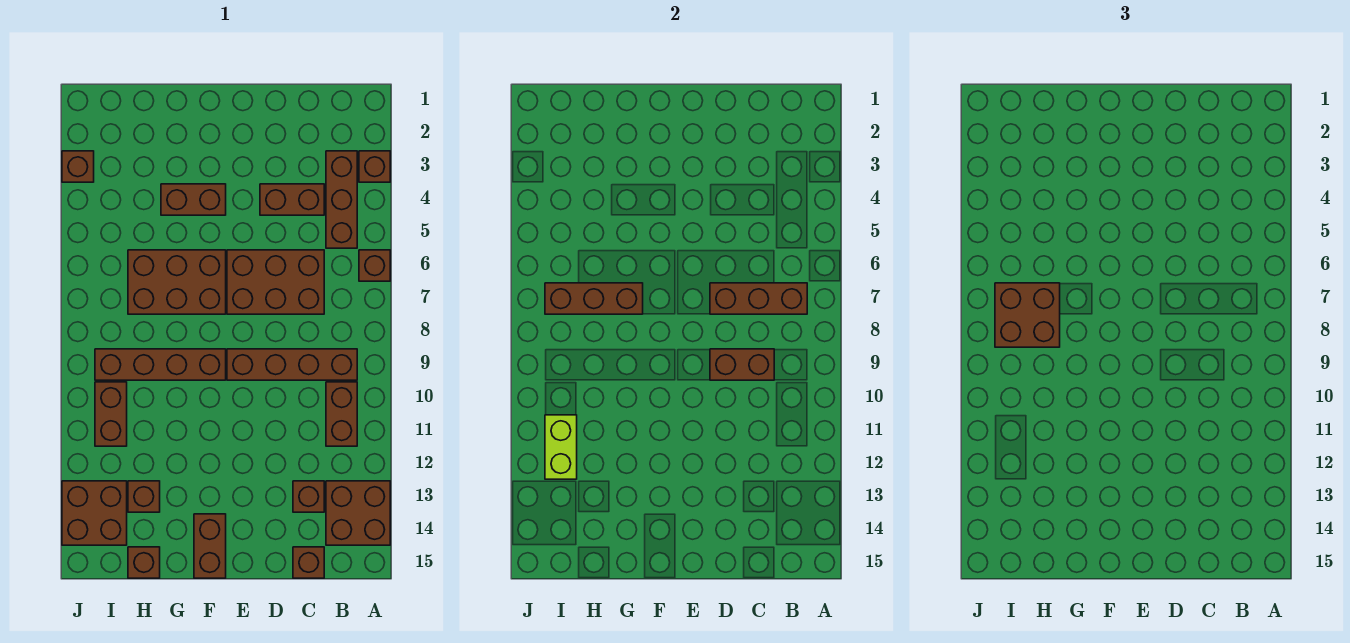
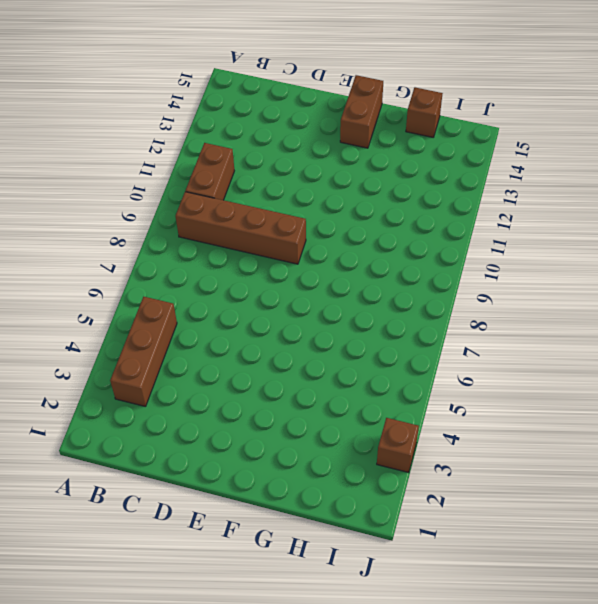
none -> brown 1x1 brick [359,151,390,182]
none -> brown 1x1 brick [359,250,390,281]
none -> brown 2x2 brick [326,481,390,545]

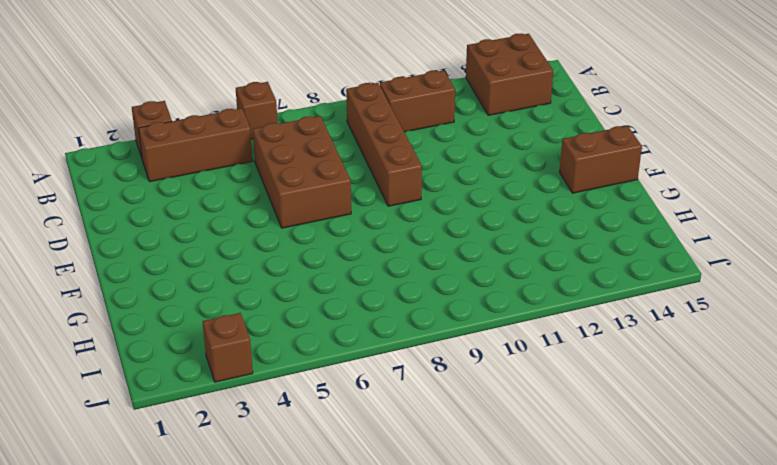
none -> brown 1x2 brick [260,184,324,215]
none -> brown 1x1 brick [293,481,324,512]
none -> brown 1x1 brick [293,547,324,578]

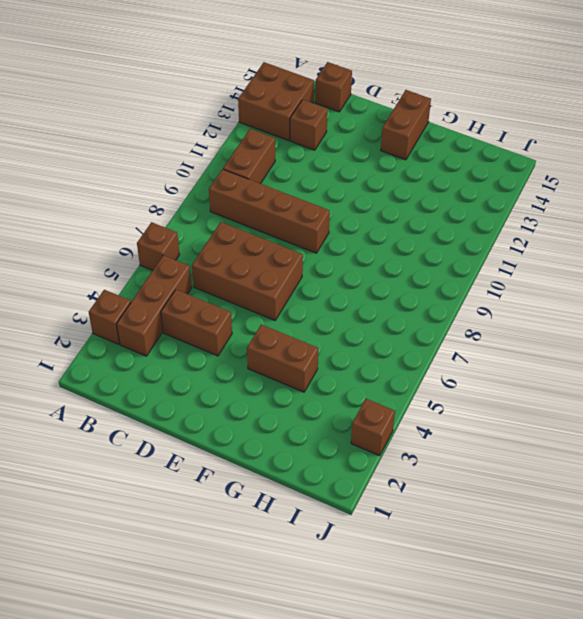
none -> brown 2x3 brick [128,250,226,314]
none -> brown 1x4 brick [95,349,226,380]
none -> brown 1x1 brick [128,481,160,512]

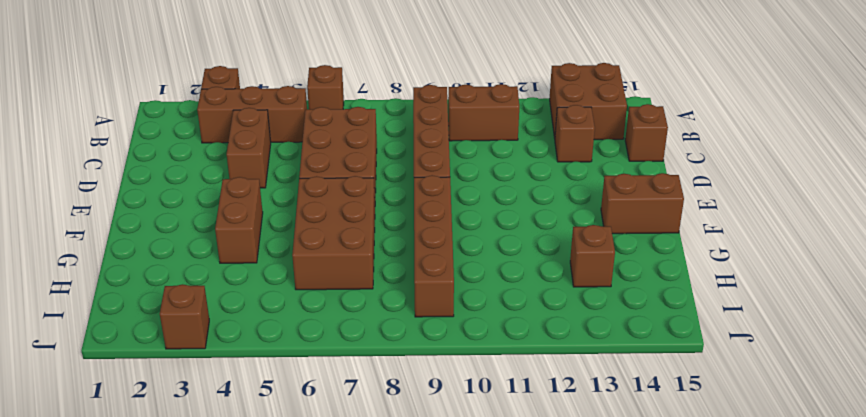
none -> brown 1x1 brick [128,547,160,578]
none -> brown 1x2 brick [95,382,127,446]
none -> brown 2x2 brick [62,481,127,545]

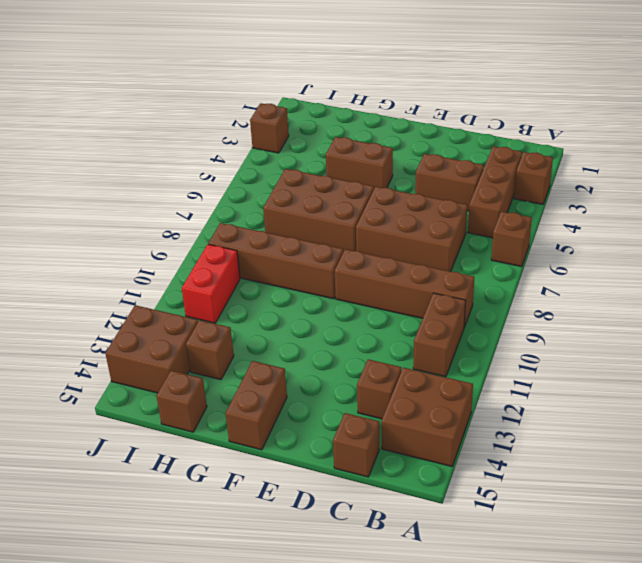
red 1x2 brick [182,244,240,323] -> brown 1x2 brick [95,382,127,446]
none -> brown 1x3 brick [710,283,807,314]
none -> brown 1x2 brick [710,349,774,380]
none -> brown 1x3 brick [545,283,643,314]

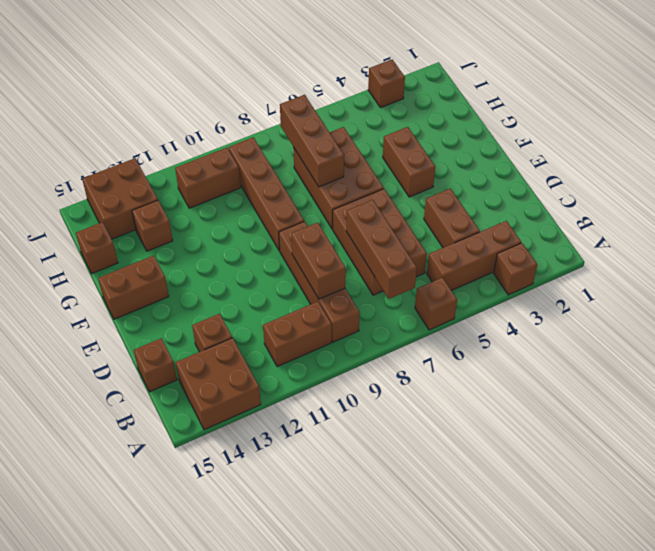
none -> lime 1x2 brick [545,415,577,479]
none -> brown 2x2 brick [995,283,1060,347]

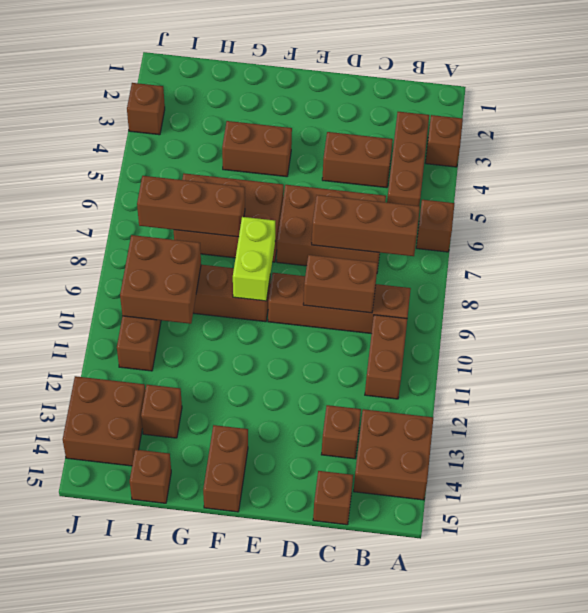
lime 1x2 brick [233,217,275,301] -> lime 1x2 brick moved to [545,415,577,479]
brown 2x2 brick [120,235,201,324] -> brown 2x2 brick moved to [995,283,1060,347]

